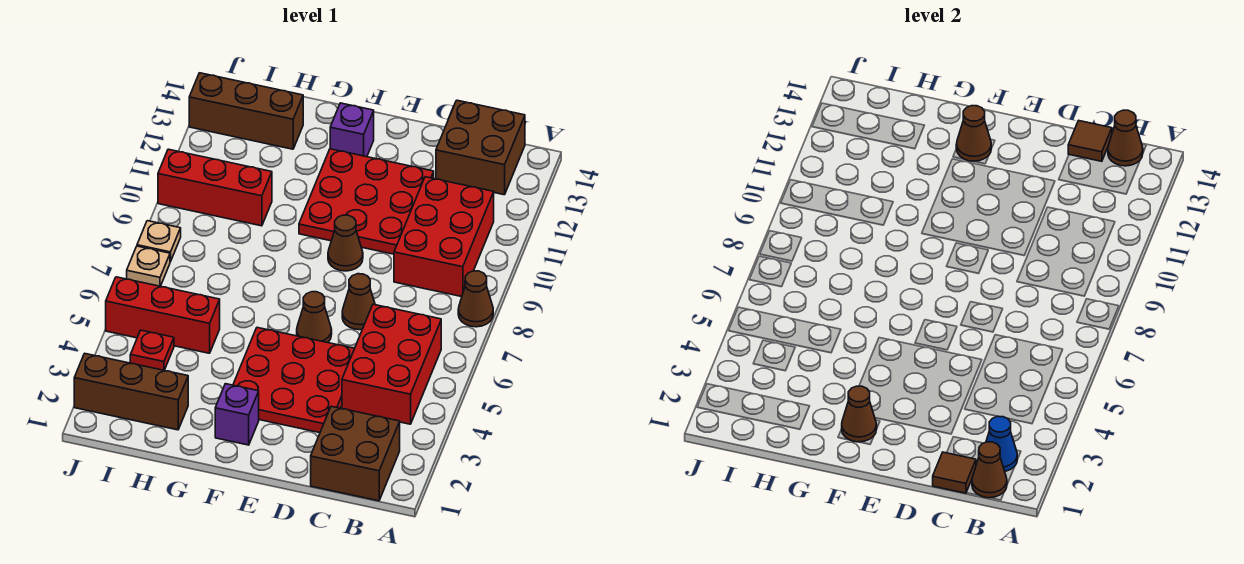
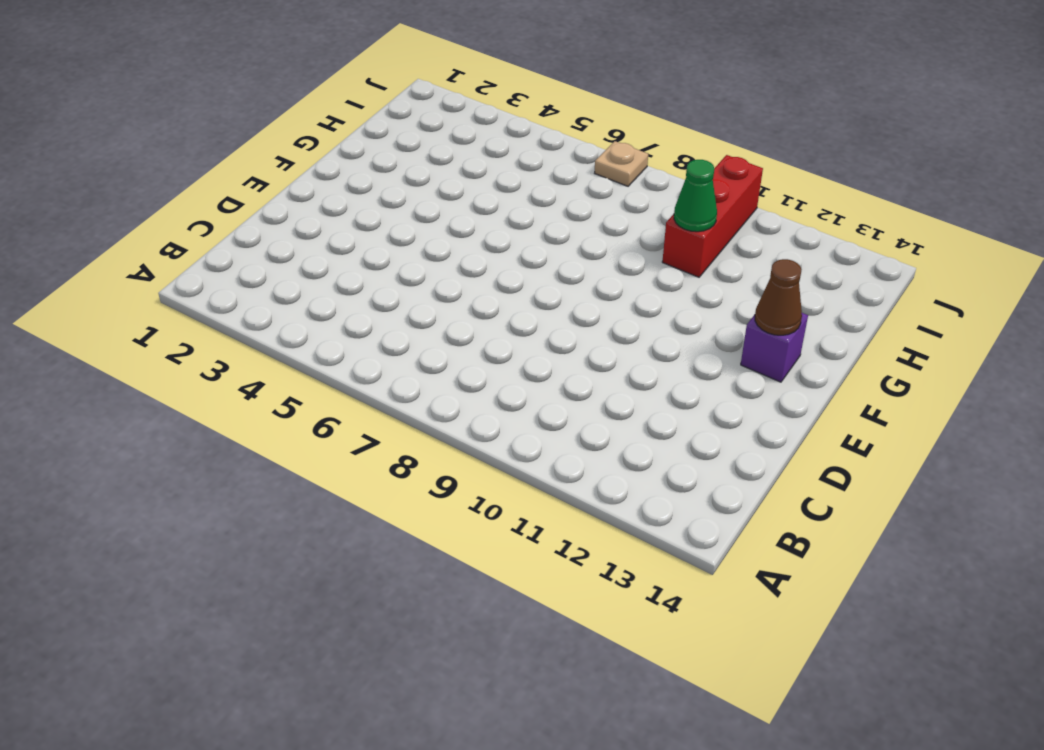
green 1x1 cone [674,160,717,232] -> none
none -> brown 1x1 cone [458,271,493,327]
none -> brown 2x2 brick [311,406,400,501]
none -> red 2x3 brick [342,304,441,424]

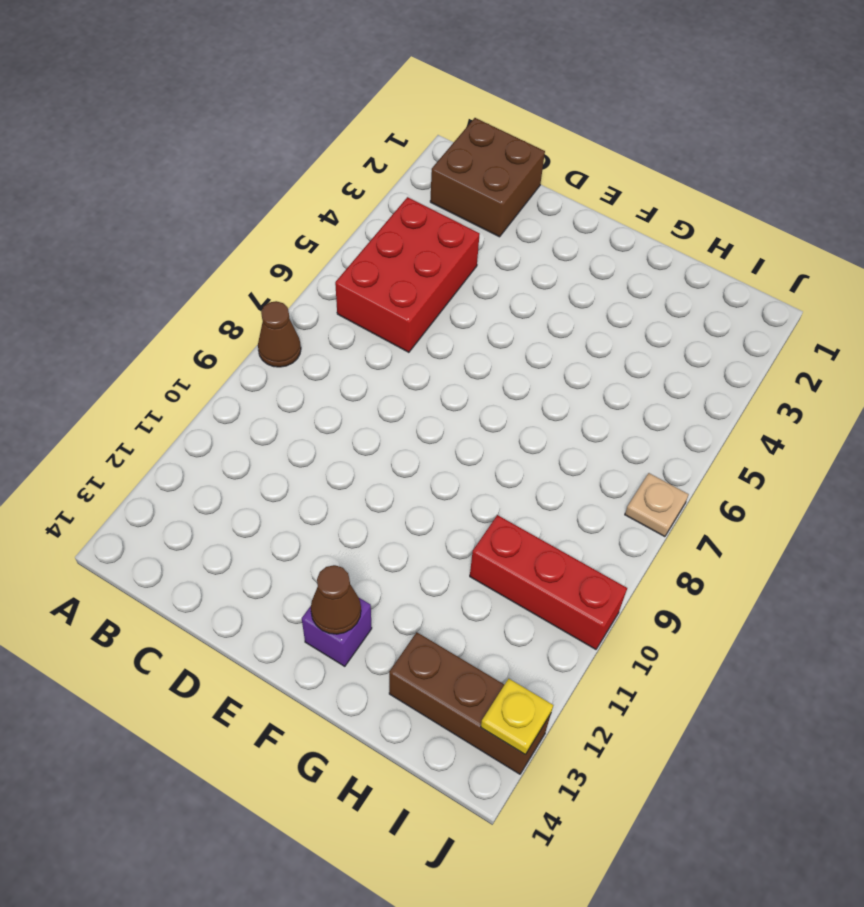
yellow 1x1 plate [481,679,553,755] -> none
none -> red 2x3 brick [394,177,494,297]
none -> brown 2x2 brick [436,100,525,195]
none -> red 3x3 plate [233,328,354,433]

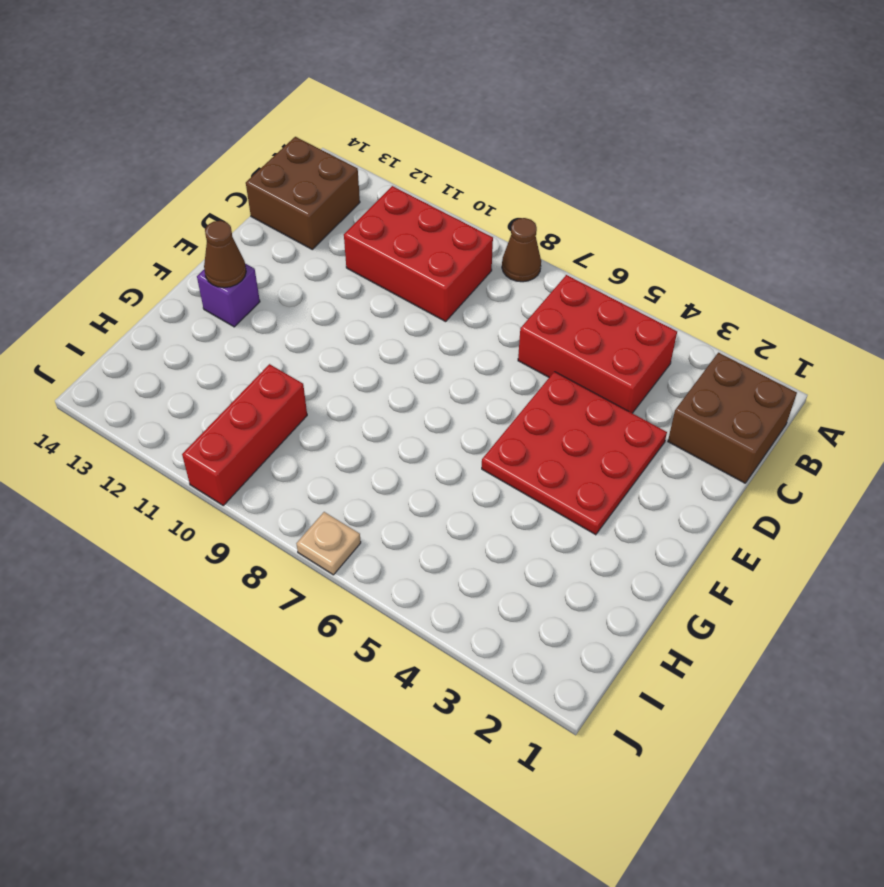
none -> brown 1x1 cone [342,274,375,330]
none -> red 3x3 plate [299,149,434,254]
none -> brown 1x1 cone [297,292,332,343]

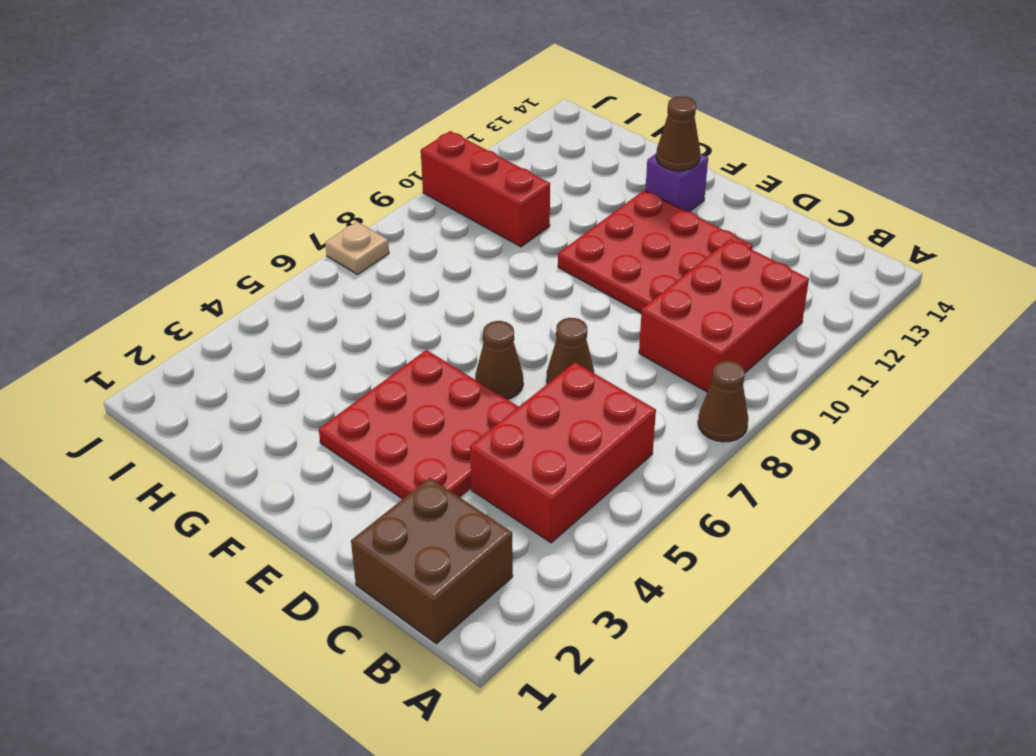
none -> brown 2x2 brick [436,100,525,195]
none -> brown 1x1 cone [328,215,363,271]
none -> purple 1x1 brick [215,384,259,445]

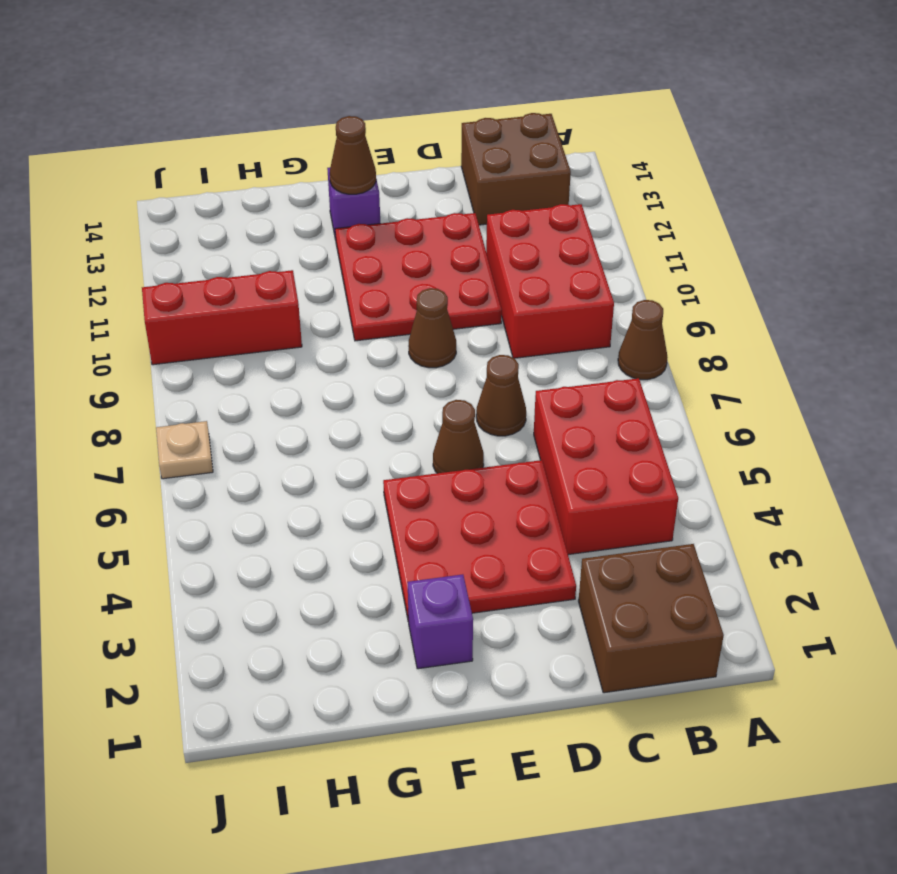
none -> brown 1x3 brick [74,353,188,430]
none -> red 1x3 brick [106,277,220,353]
none -> brown 1x3 brick [189,73,303,149]

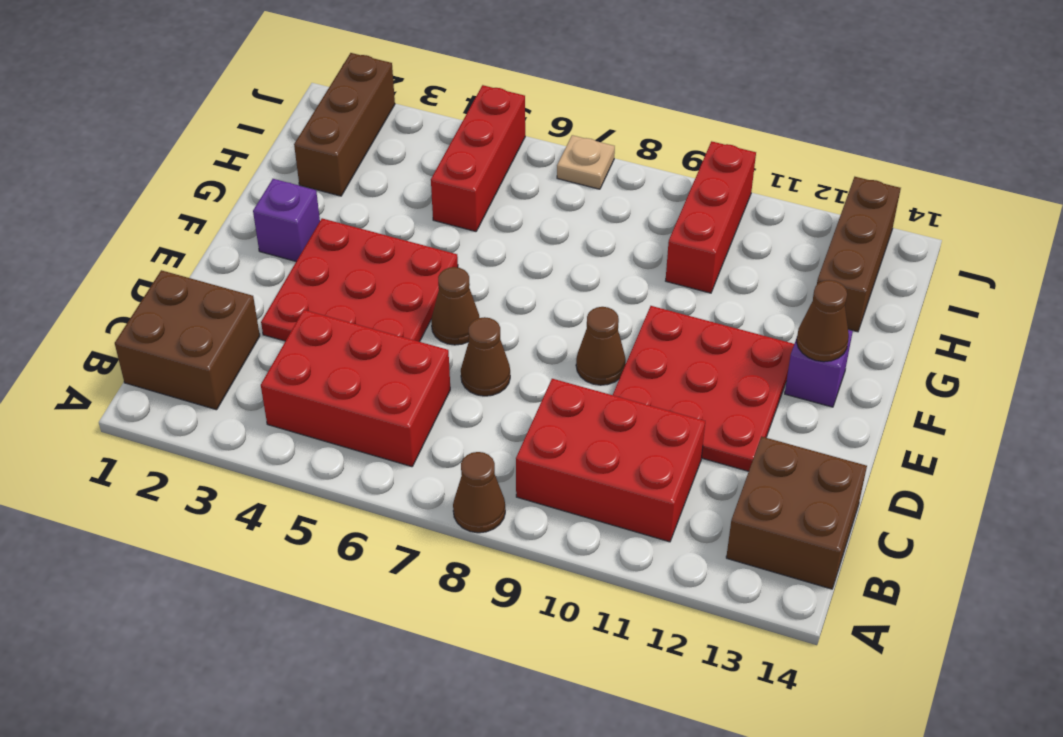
none -> red 1x1 plate [130,330,174,370]
none -> tan 1x1 plate [137,221,181,262]
none -> brown 1x1 cone [972,442,1007,498]

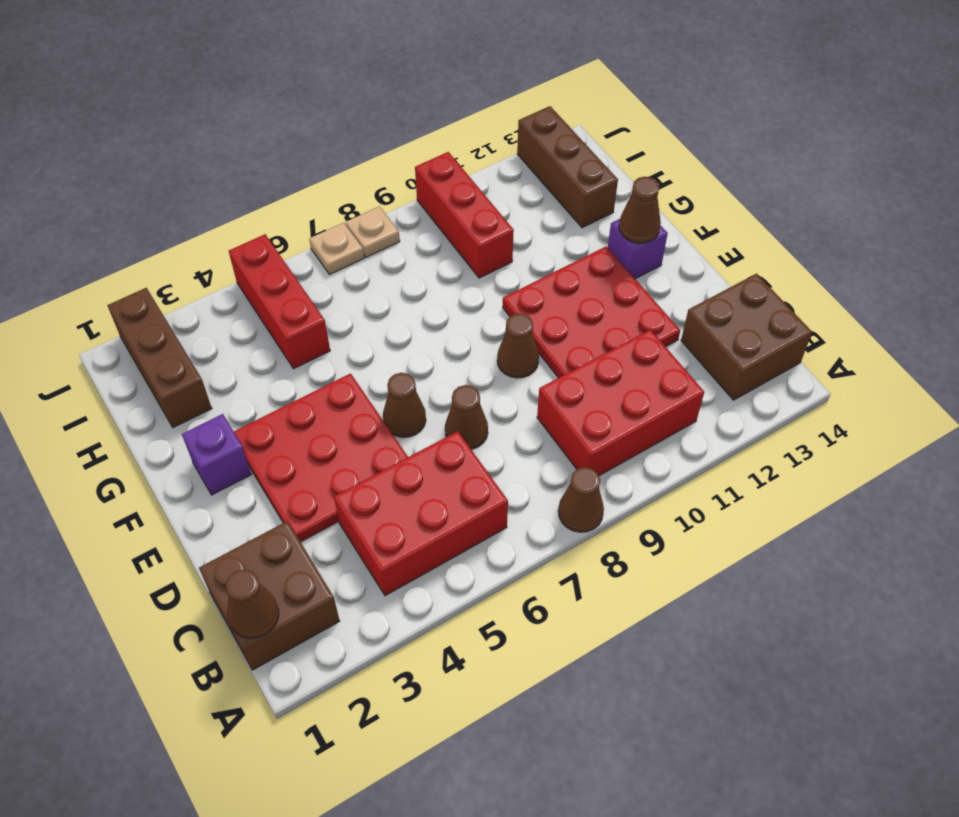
none -> red 1x1 plate [130,330,174,370]
none -> blue 1x1 cone [986,416,1017,471]
none -> brown 1x1 cone [1108,110,1143,166]

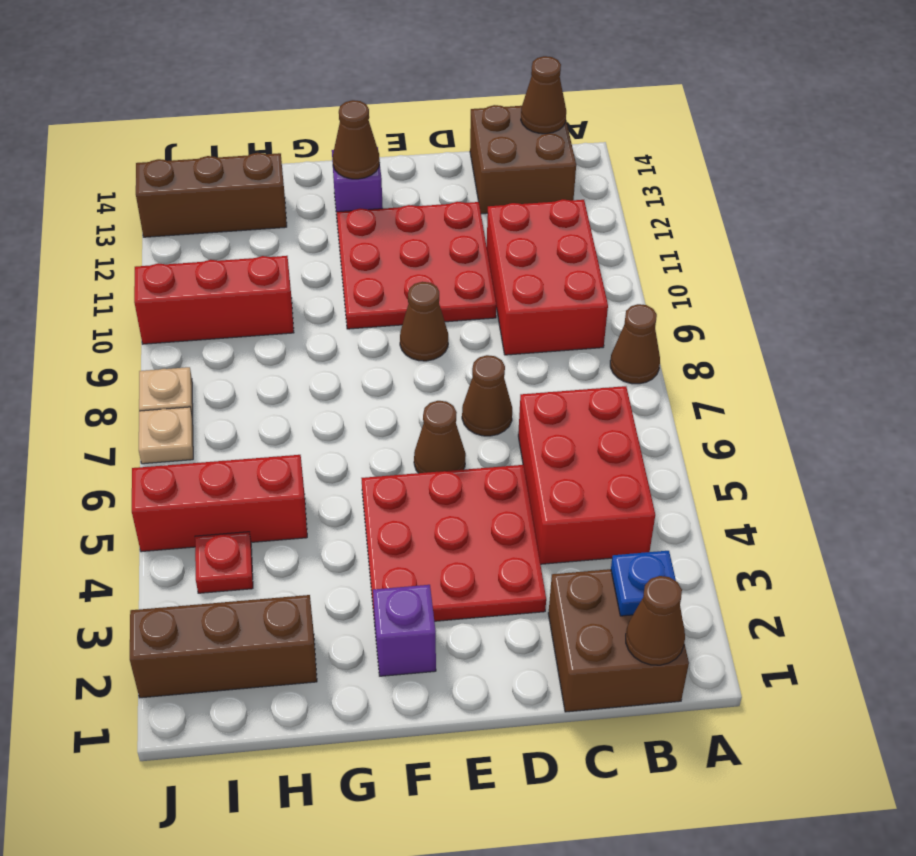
blue 1x1 plate [611,551,676,616] -> blue 1x1 cone [986,416,1017,471]
none -> brown 1x1 tile [933,452,976,493]
none -> brown 1x1 tile [1068,121,1112,161]
none -> brown 1x1 cone [842,386,877,442]

